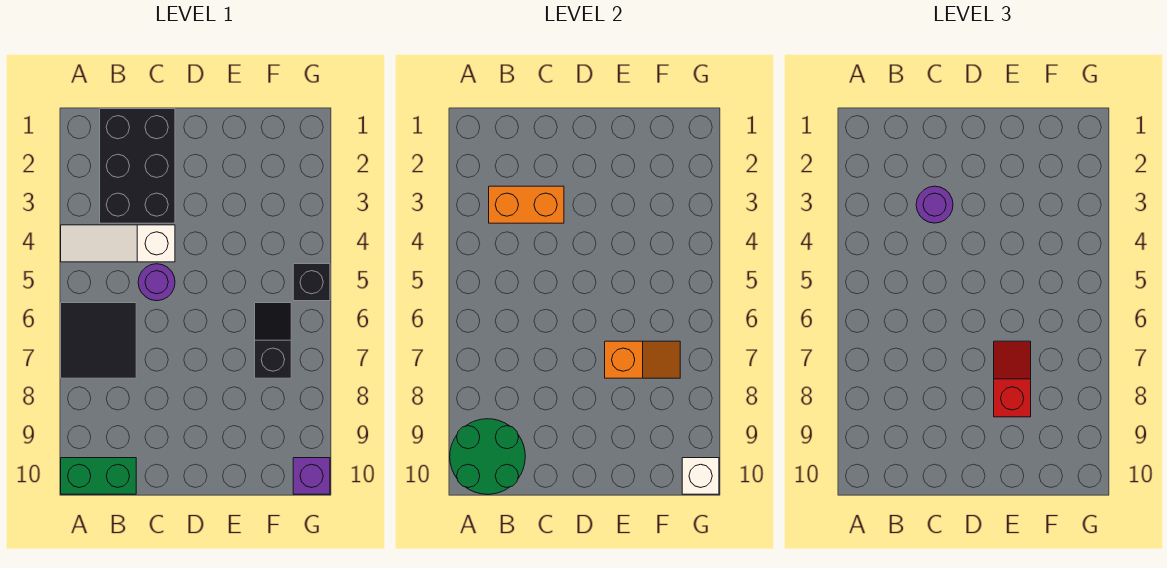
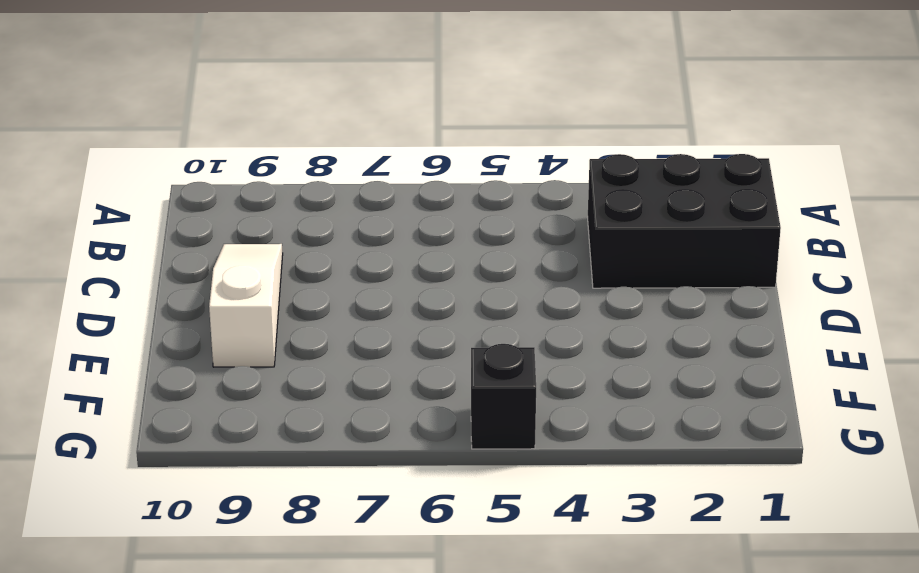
white 1x3 slope [209,244,283,367] -> white 1x3 slope moved to [61,225,175,262]
none -> black 2x2 tile [61,303,136,378]
none -> green 1x2 brick [61,458,136,494]
none -> purple 1x1 round brick [138,264,175,301]

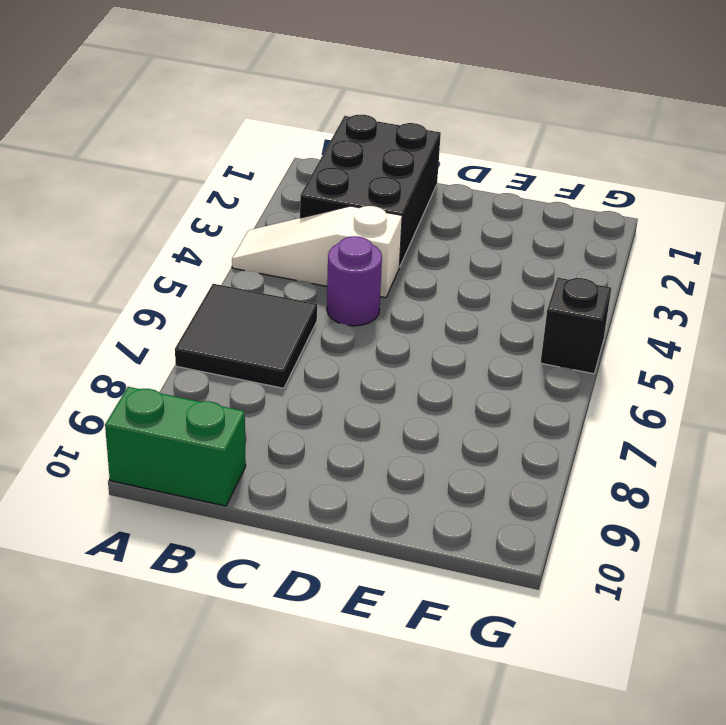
none -> black 1x2 slope [255,303,291,378]
none -> purple 1x1 brick [293,458,330,494]
none -> green 2x2 round brick [450,419,525,494]

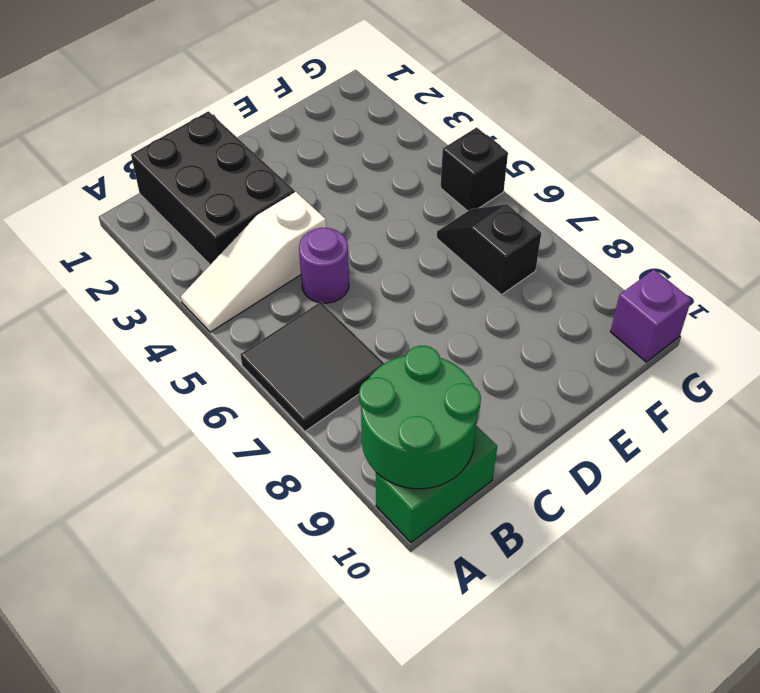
none -> orange 1x2 brick [489,186,564,223]
none -> orange 1x2 slope [605,341,680,378]
none -> white 1x1 brick [682,458,719,494]

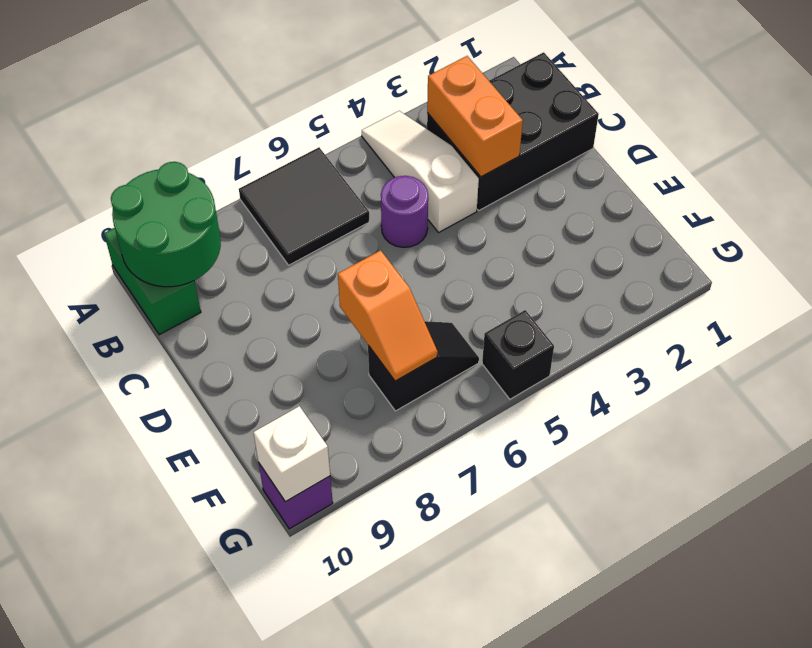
none -> purple 1x1 round brick [916,186,953,223]
none -> red 1x2 slope [994,341,1031,417]

